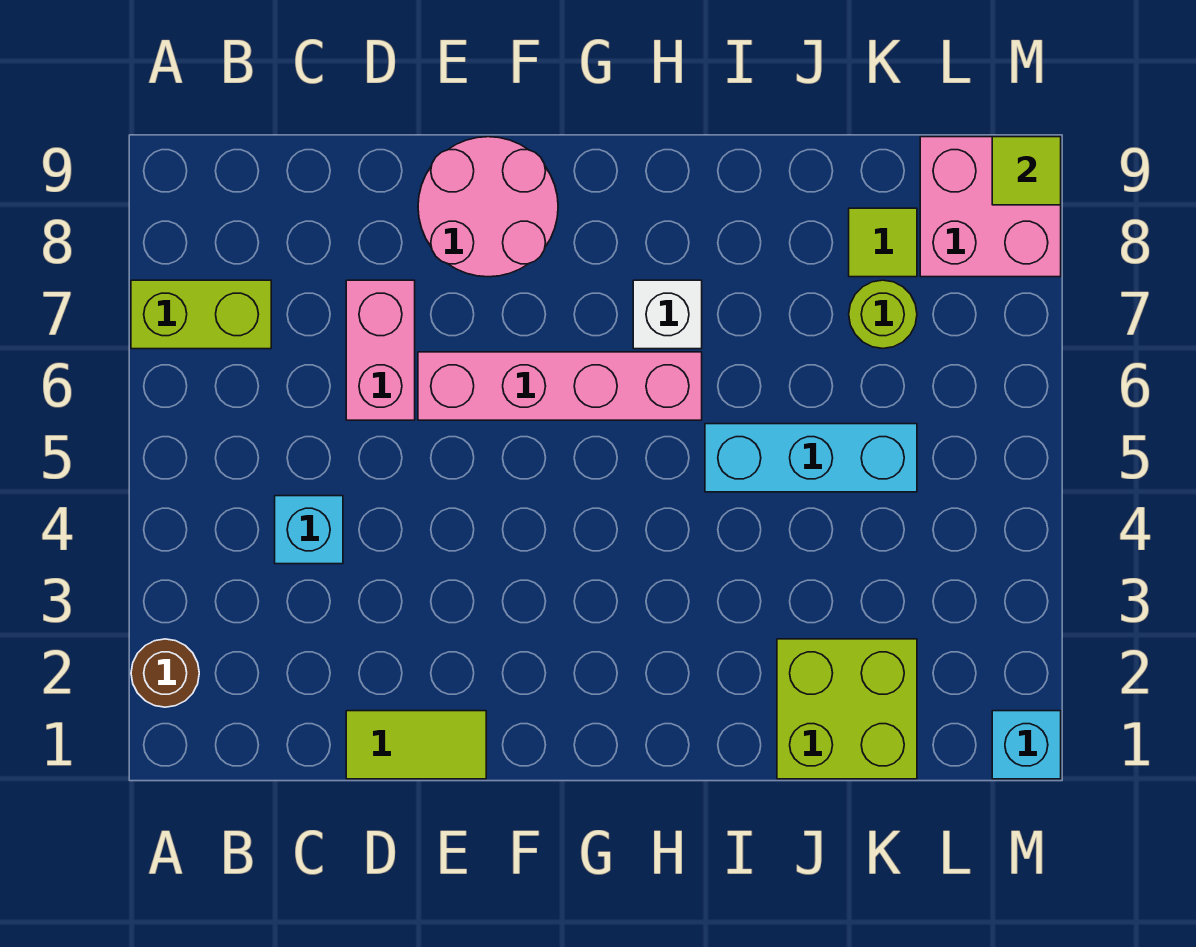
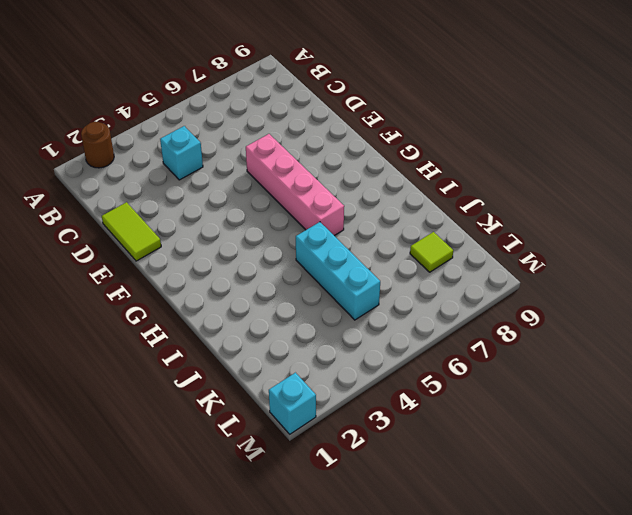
none -> lime 1x2 brick [131,280,271,349]
none -> pink 1x2 brick [346,280,415,420]
none -> pink 2x2 round brick [418,137,558,277]

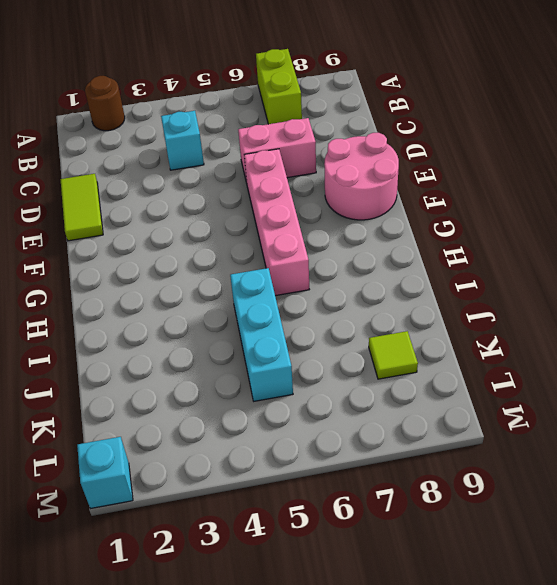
none -> white 1x1 brick [633,280,702,349]
none -> lime 2x2 brick [777,639,917,779]
none -> lime 1x1 round brick [849,280,917,348]

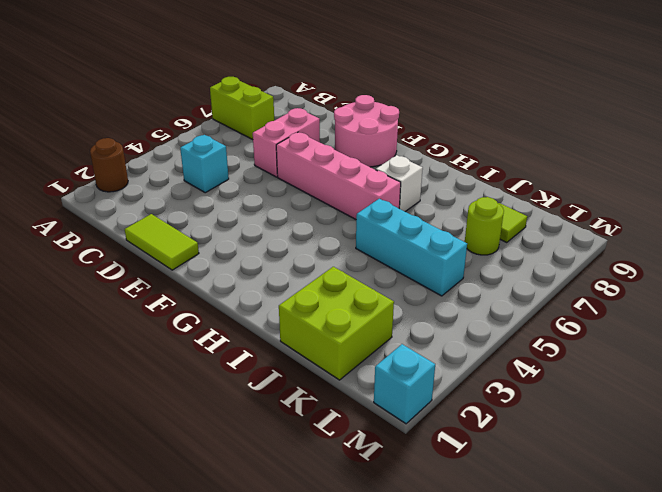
none -> pink 2x2 brick [920,137,1061,277]
none -> lime 1x1 tile [992,137,1061,205]

